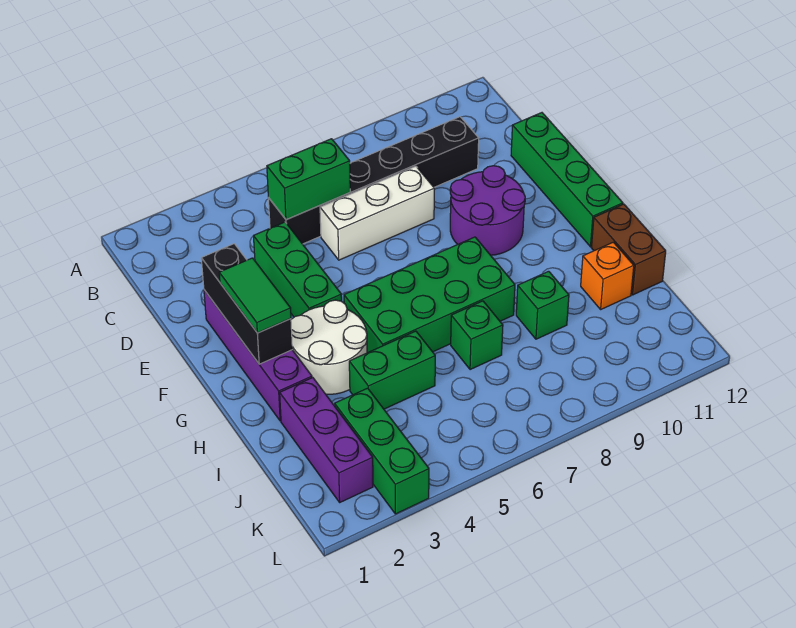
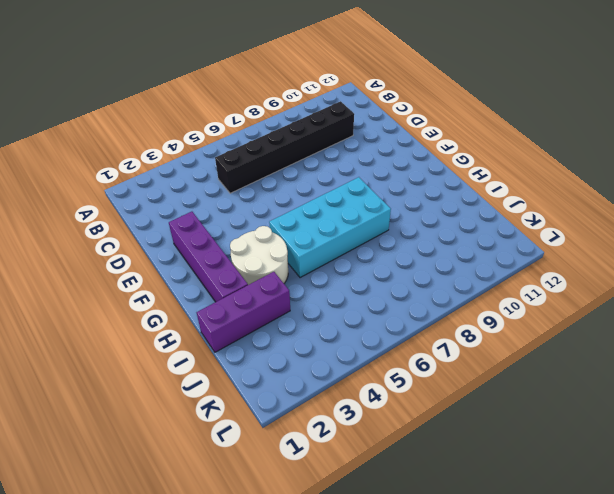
cyan 2x4 brick [269,177,391,278] -> green 2x4 brick [344,237,515,353]
purple 1x3 brick [197,272,290,352] -> purple 1x3 brick turned to [280,378,373,502]
none -> green 1x3 brick [253,222,342,317]
none -> white 1x3 brick [320,166,434,260]
none -> green 1x4 brick [511,113,623,247]

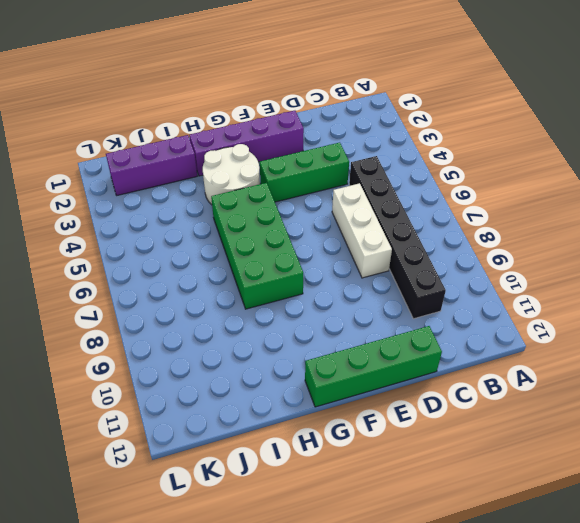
none -> purple 2x2 round brick [450,166,525,255]
none -> brown 1x2 brick [591,204,666,295]
none -> green 1x2 brick [349,331,435,409]

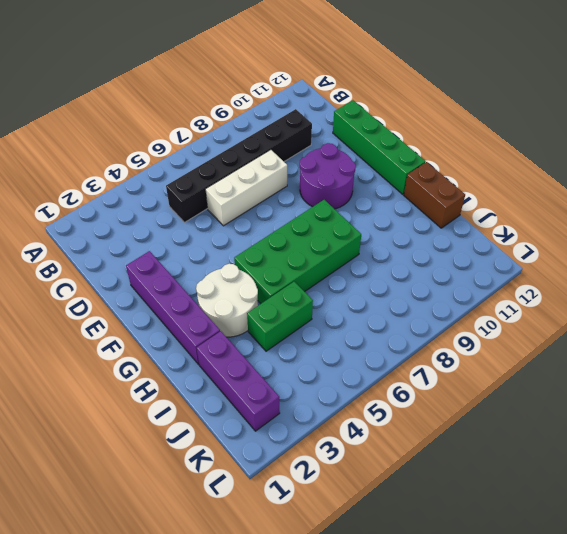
none -> green 1x3 brick [253,222,342,317]
none -> green 1x1 brick [451,301,503,370]
none -> green 1x1 brick [516,271,569,339]

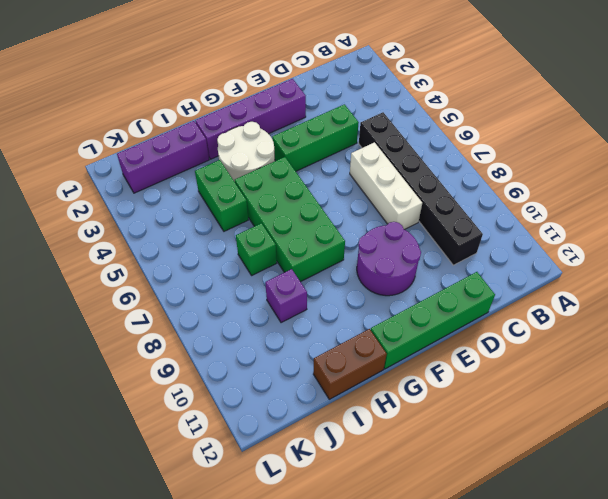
purple 1x1 brick [265,269,307,323] -> green 1x1 brick [516,271,569,339]
none -> orange 1x1 brick [581,242,634,309]
none -> green 1x3 brick [335,388,429,514]
none -> green 1x2 brick [267,139,350,220]

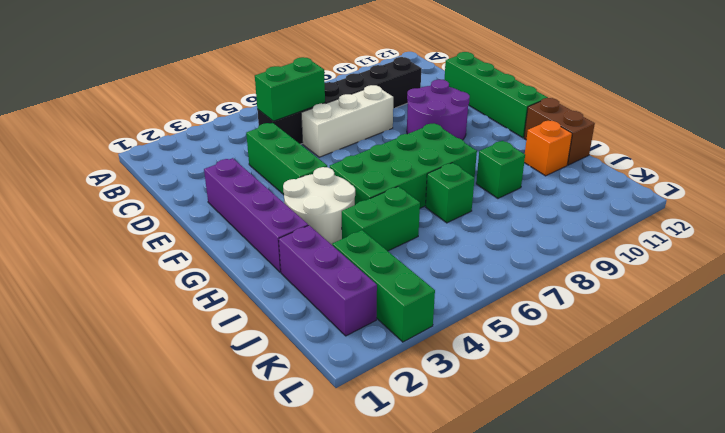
none -> black 1x3 brick [201,244,292,364]
none -> green 1x2 tile [219,258,291,333]

